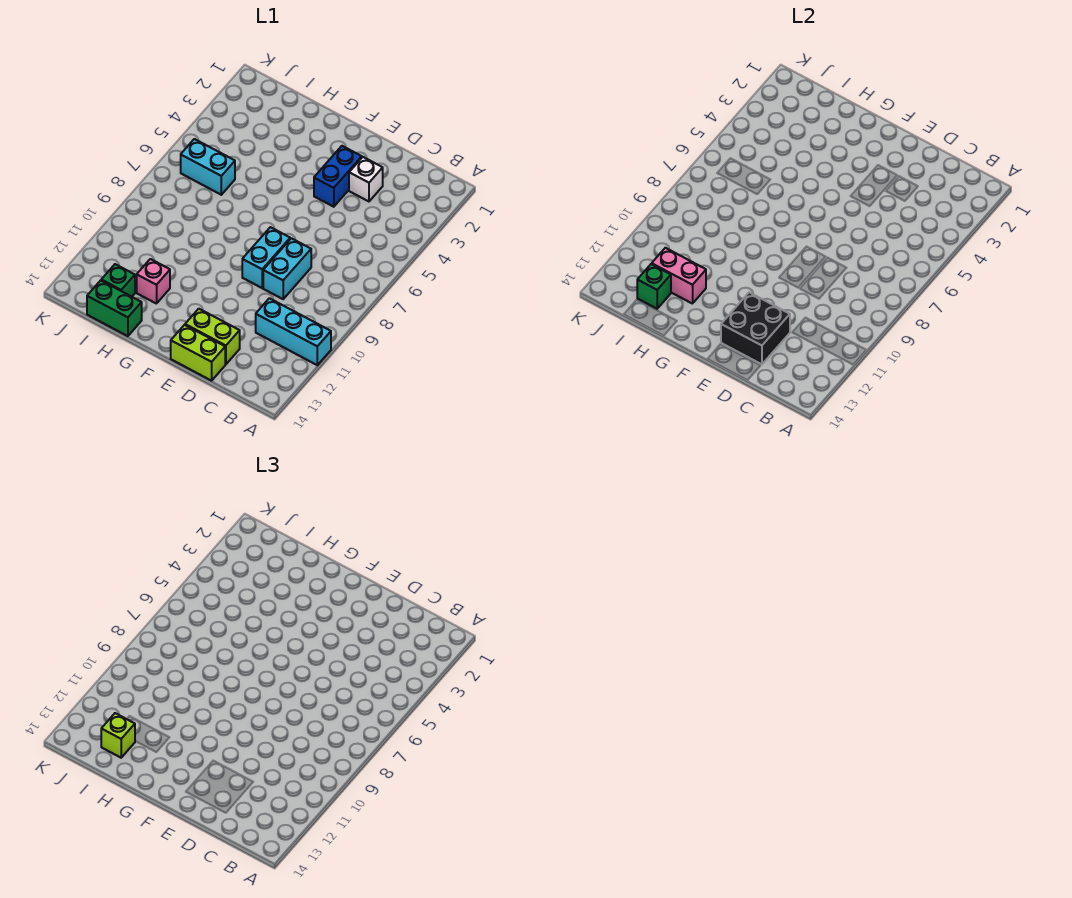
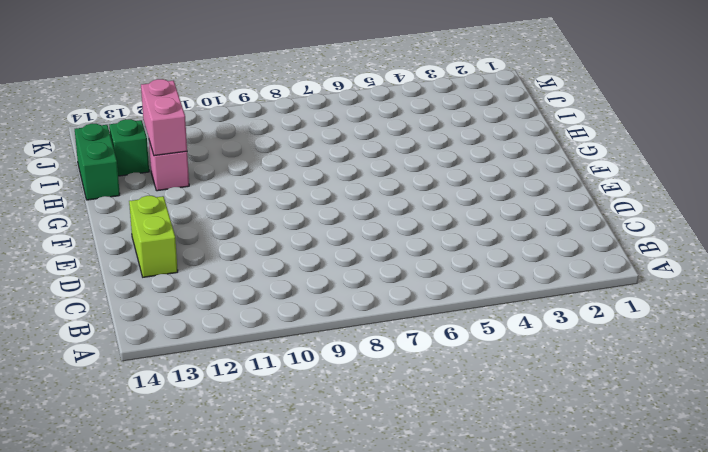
none -> cyan 1x3 brick [256,298,331,365]
none -> white 1x1 brick [349,157,383,201]
none -> cyan 1x2 brick [263,238,311,299]

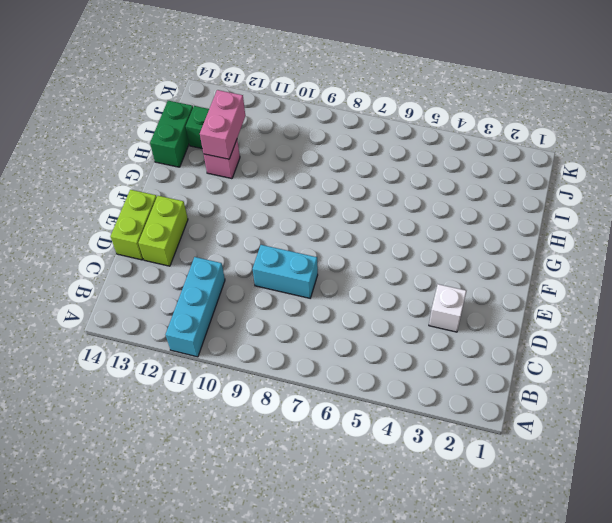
none -> blue 1x2 brick [314,146,362,207]
none -> cyan 1x2 brick [242,227,290,288]
none -> cyan 1x2 brick [181,139,235,195]

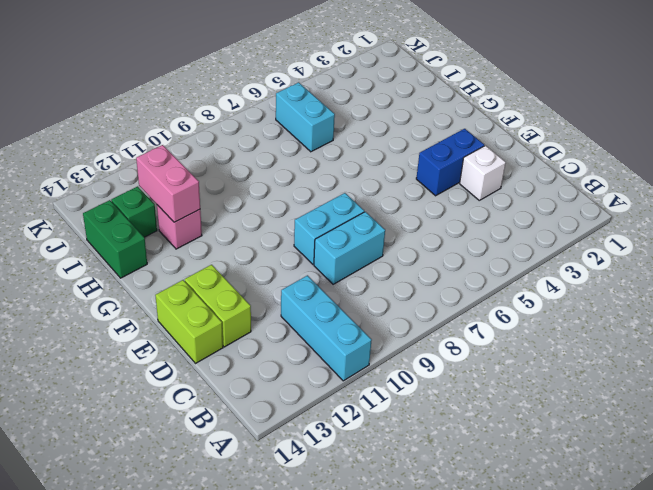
none -> black 2x2 brick [721,292,790,364]
none -> green 1x1 brick [637,264,671,309]
none -> lime 1x1 brick [101,713,135,758]

